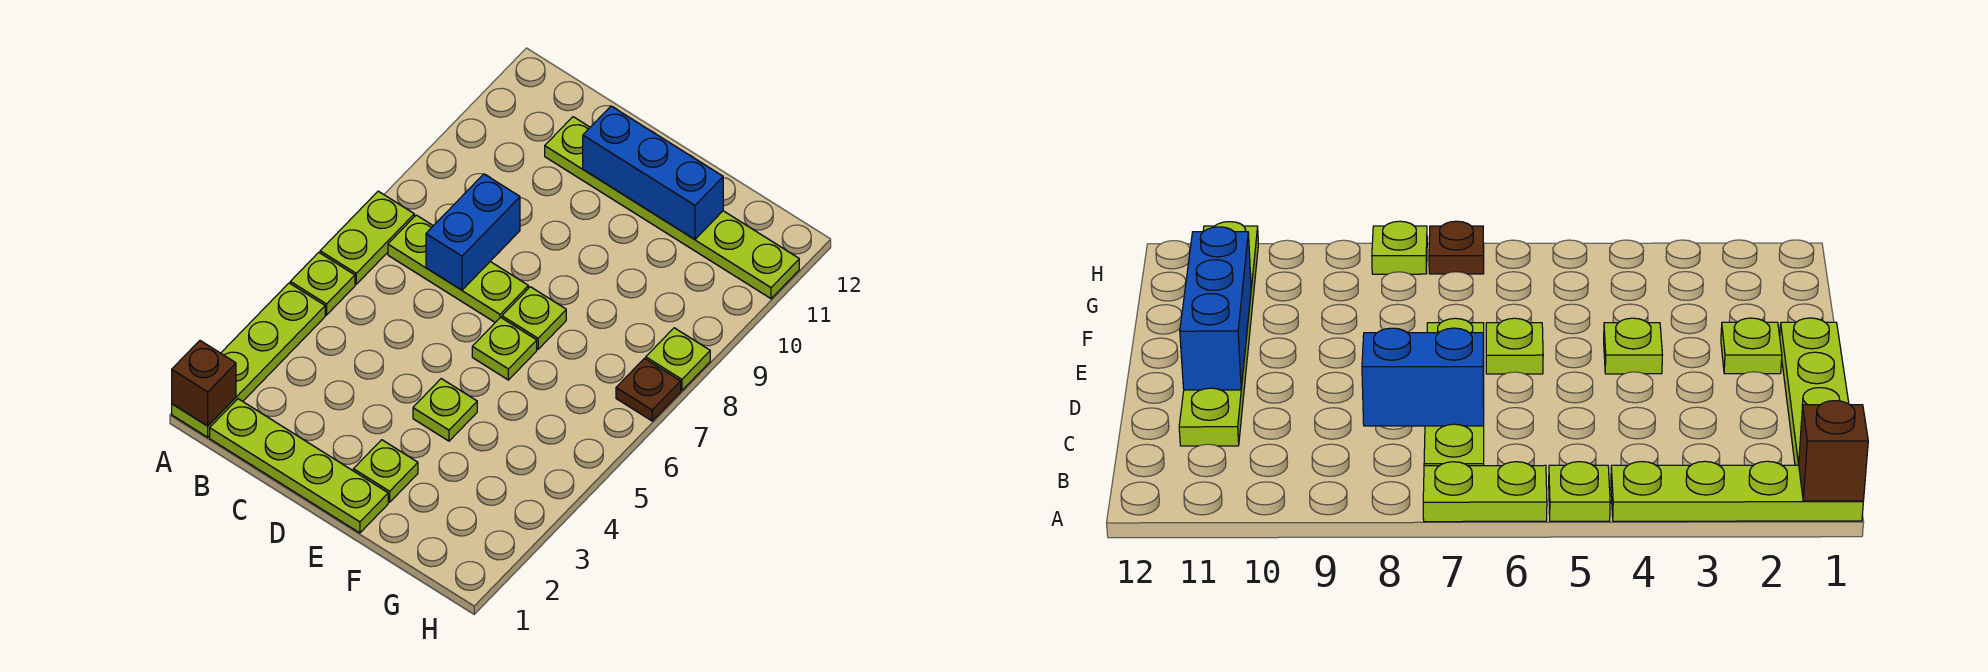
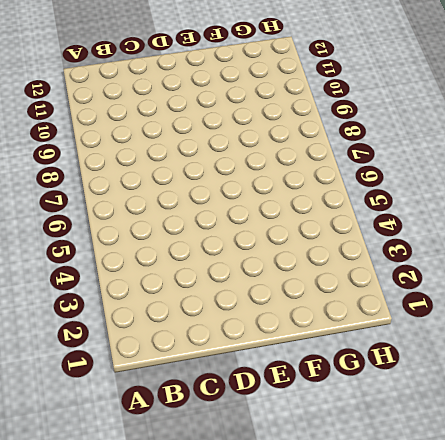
none -> lime 1x4 plate [172,283,325,437]
none -> lime 1x1 plate [290,252,355,315]
none -> lime 1x2 plate [320,191,414,284]

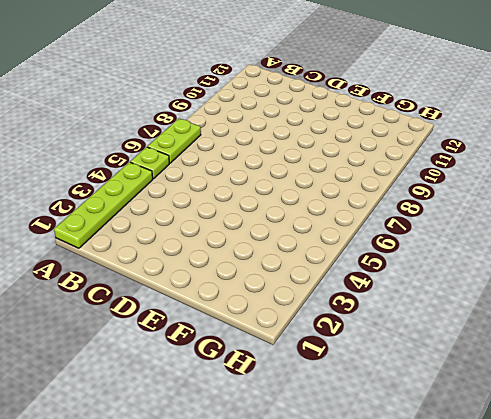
none -> lime 1x4 plate [210,399,388,533]
none -> lime 1x3 plate [388,215,528,322]
none -> lime 1x6 plate [545,117,799,299]

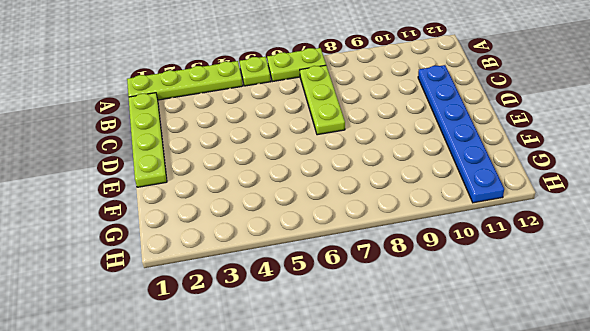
blue 1x6 plate [418,65,504,203] -> lime 1x6 plate [545,117,799,299]
none -> lime 1x1 plate [353,440,418,502]
none -> lime 1x1 plate [413,379,477,441]
none -> lime 1x1 plate [472,317,537,380]

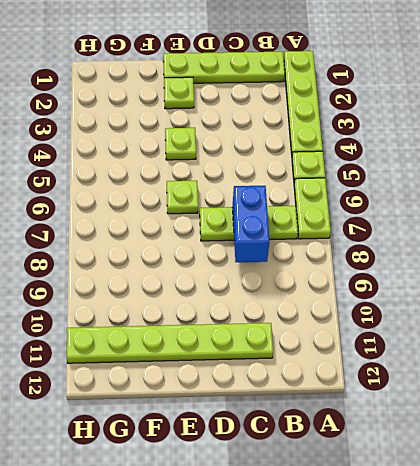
none -> lime 1x1 plate [502,287,566,349]
none -> brown 1x1 plate [616,358,681,421]
none -> lime 1x1 plate [646,328,710,390]

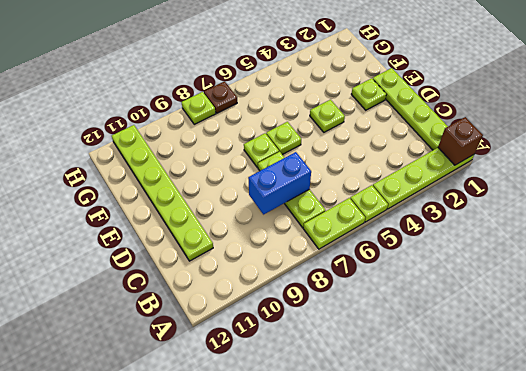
none -> blue 1x3 brick [583,106,723,239]

